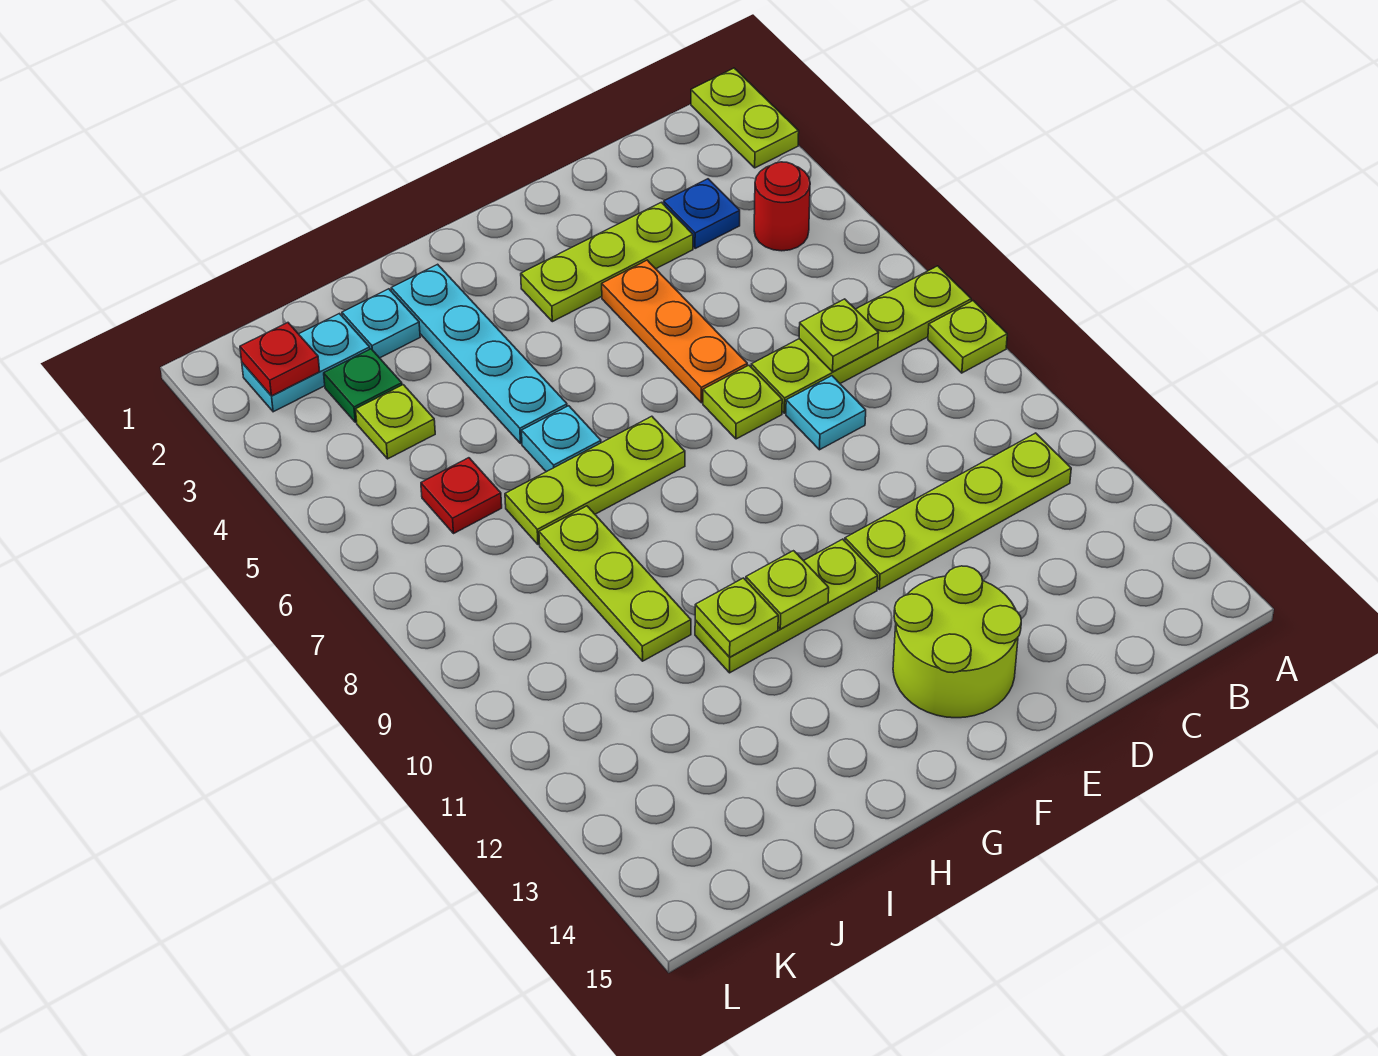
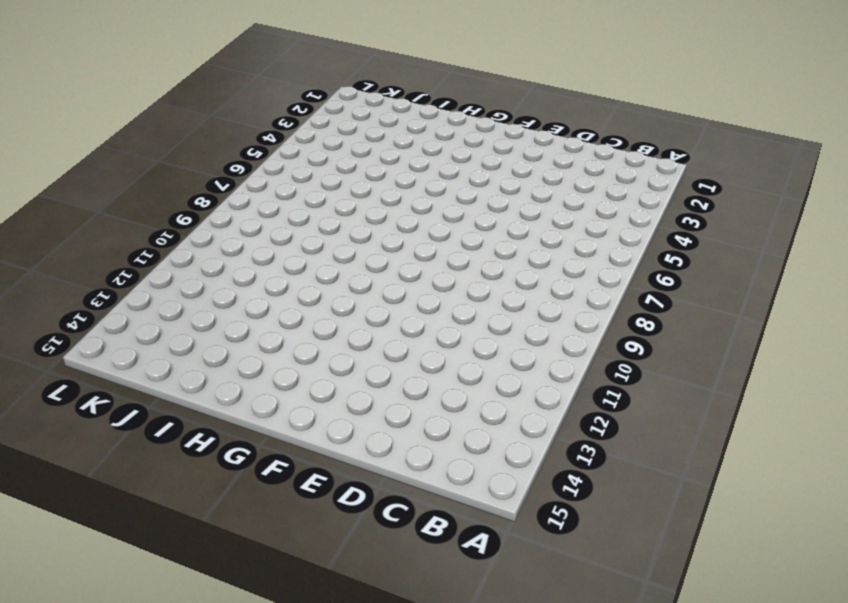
none -> lime 1x2 plate [691,68,799,168]
none -> lime 1x4 plate [751,266,971,413]
none -> lime 1x1 plate [928,301,1007,373]

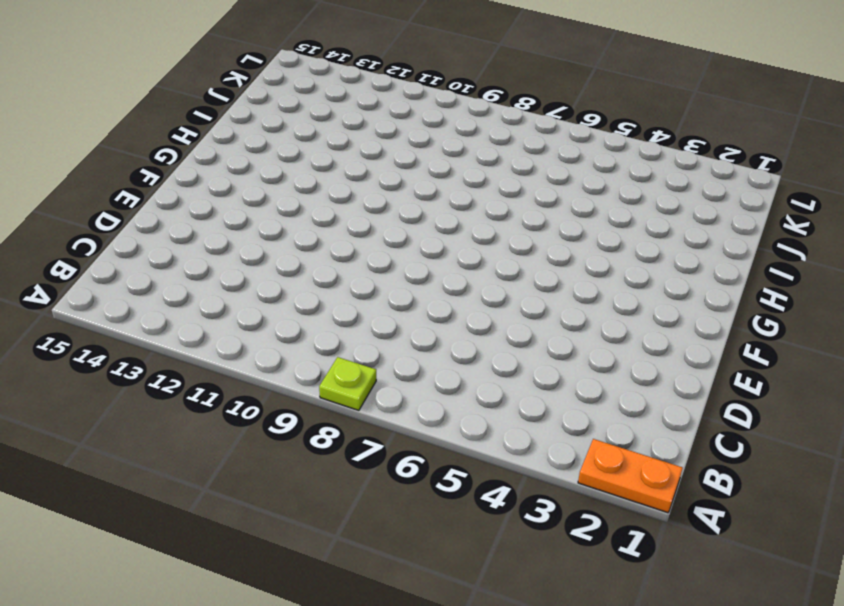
orange 1x2 plate [578,439,682,513] -> lime 1x2 plate [691,68,799,168]
none -> lime 1x4 plate [751,266,971,413]
none -> red 1x1 round brick [754,162,810,251]
none -> lime 1x4 plate [845,433,1071,589]

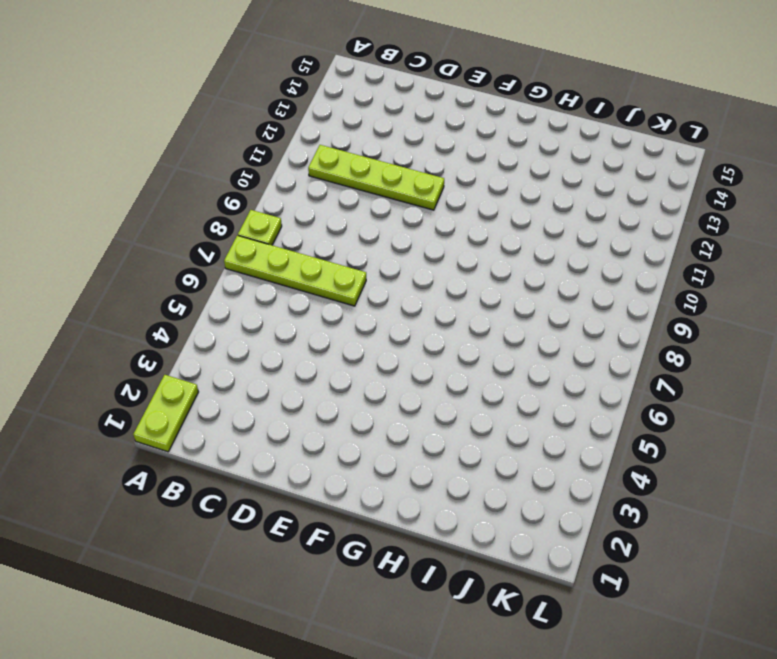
none -> red 1x1 round brick [754,162,810,251]
none -> blue 1x1 plate [664,179,740,249]
none -> lime 1x3 plate [521,202,693,322]

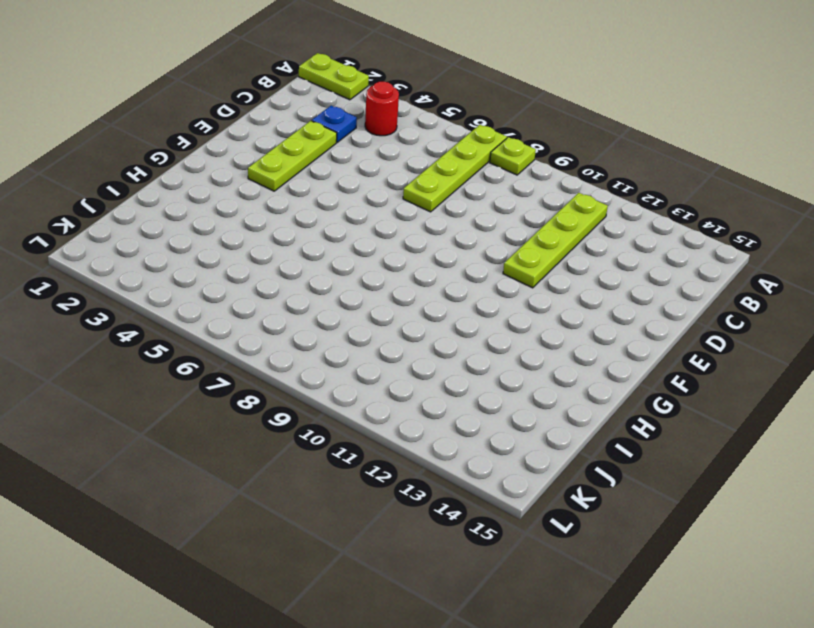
none -> cyan 1x1 plate [786,376,866,450]
none -> orange 1x3 plate [602,260,747,403]
none -> lime 1x1 plate [703,365,782,439]

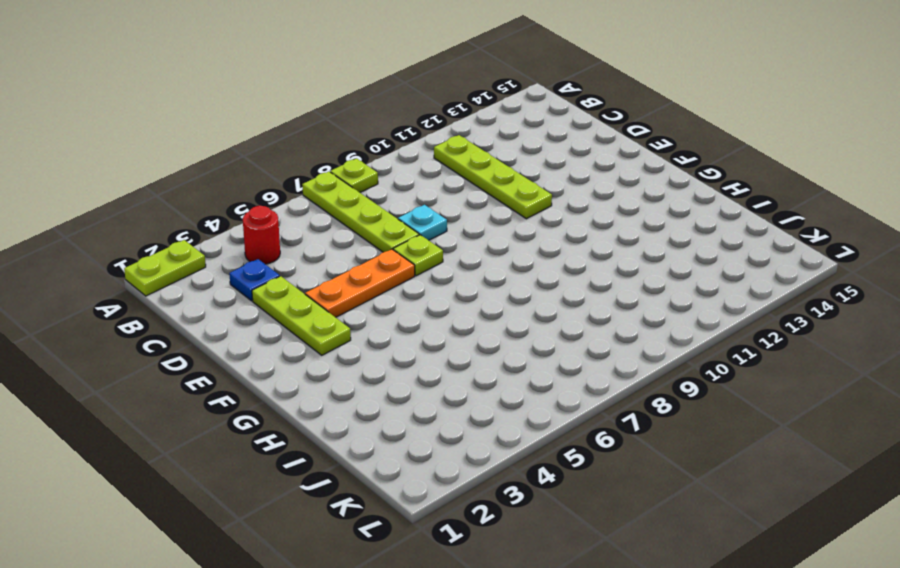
none -> lime 2x2 round brick [893,566,1021,718]
none -> lime 1x3 plate [695,539,878,673]
none -> lime 1x3 plate [505,416,685,545]

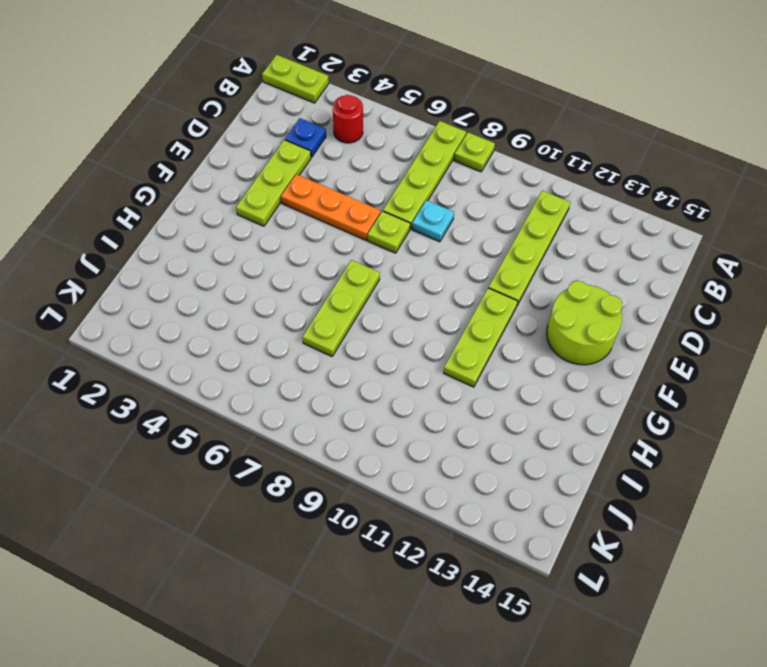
none -> cyan 1x4 plate [391,264,567,443]
none -> cyan 1x1 plate [522,406,601,472]
none -> cyan 1x1 plate [342,289,420,358]

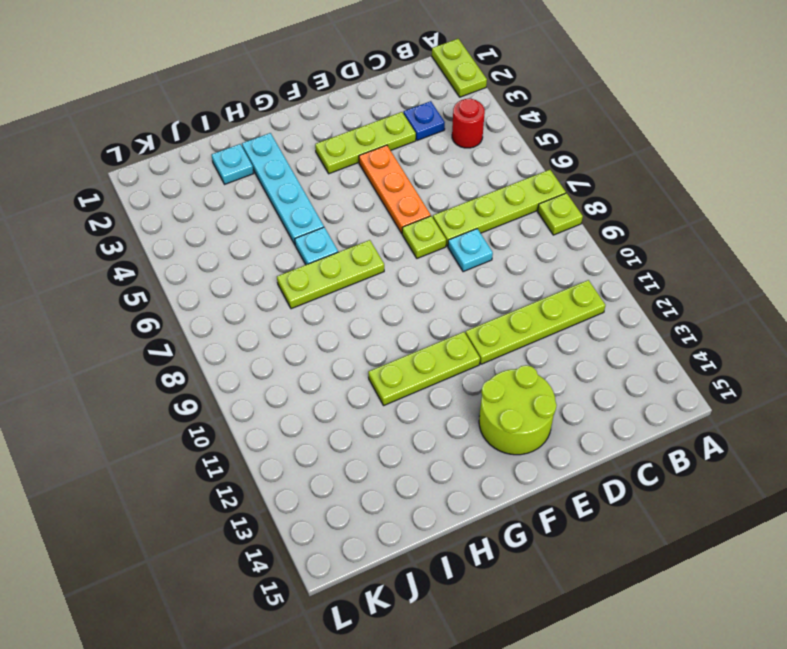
none -> lime 1x3 plate [539,506,691,661]
none -> cyan 1x2 plate [242,314,370,412]
none -> green 1x1 plate [324,349,402,422]

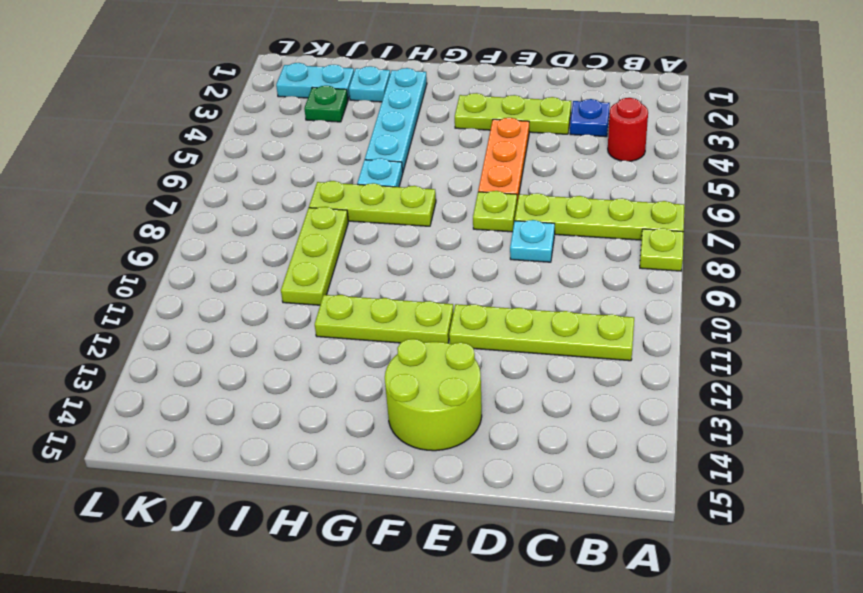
none -> lime 1x2 plate [691,68,799,168]
none -> lime 1x1 plate [356,385,435,459]
none -> red 1x1 plate [421,458,502,533]

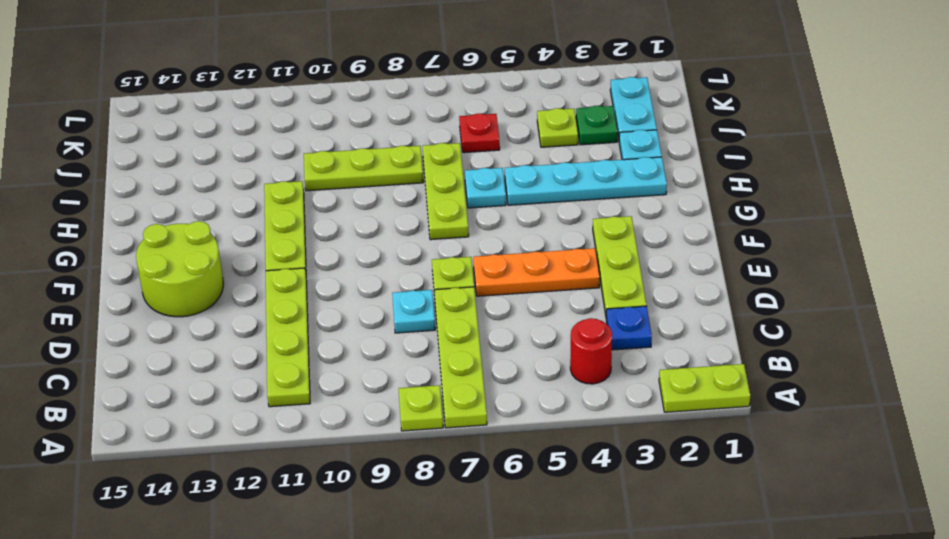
none -> lime 1x1 plate [799,299,878,372]
none -> lime 1x1 plate [746,551,829,629]
none -> lime 1x1 plate [695,578,778,657]

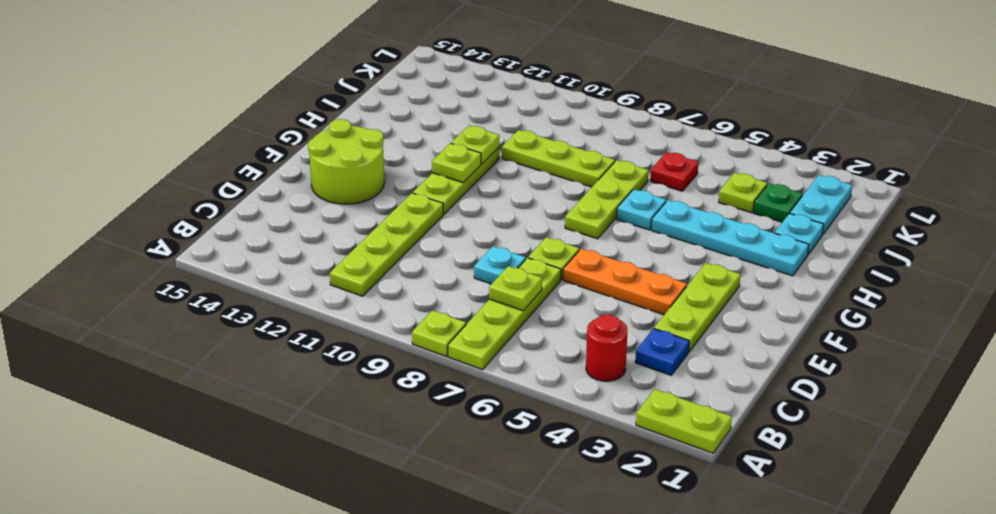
none -> red 1x1 plate [240,323,320,396]

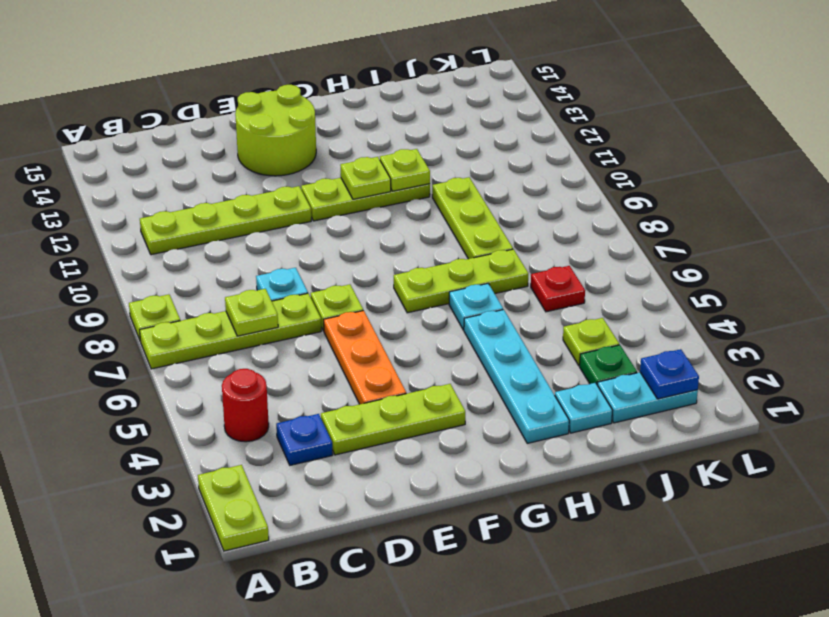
blue 1x1 plate [640,349,699,399] -> red 1x1 plate [240,323,320,396]

